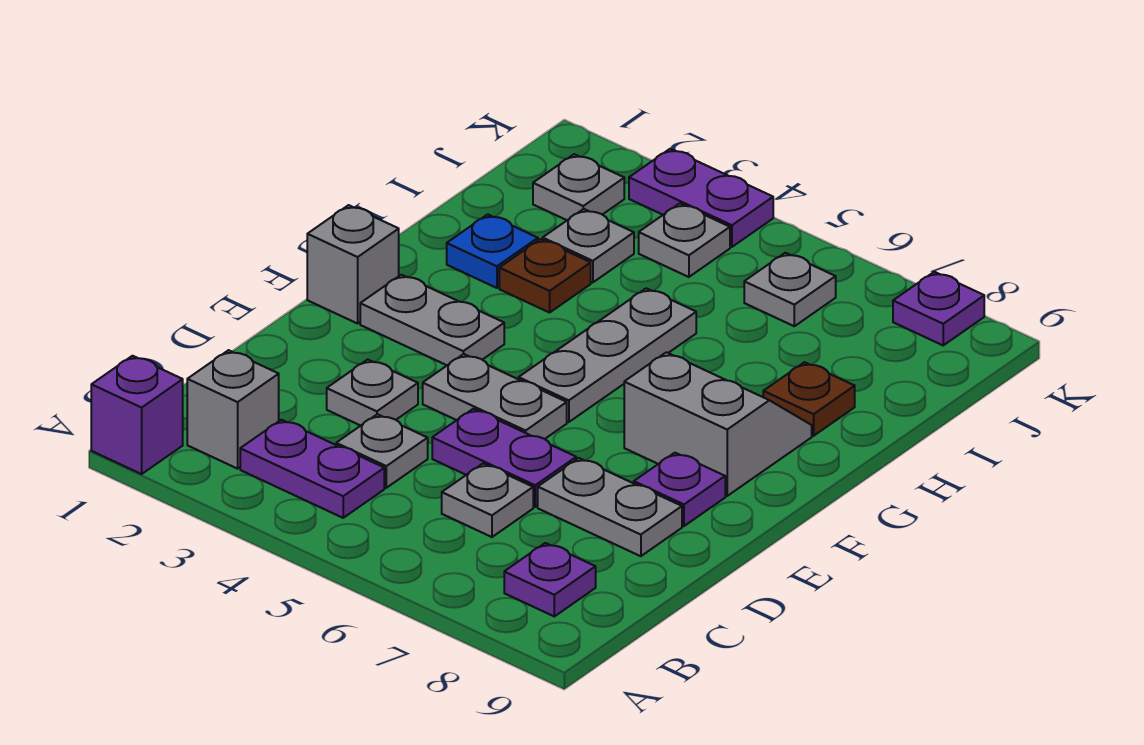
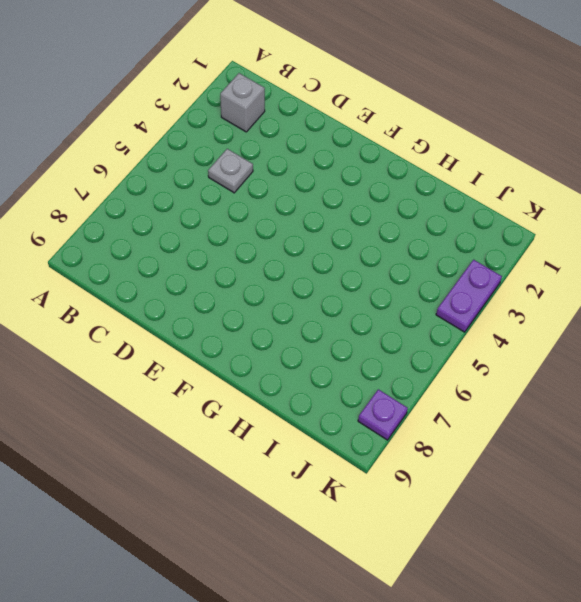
none -> purple 1x1 brick [91,356,183,474]
none -> purple 1x2 plate [240,420,384,518]
none -> purple 1x1 plate [504,543,596,616]

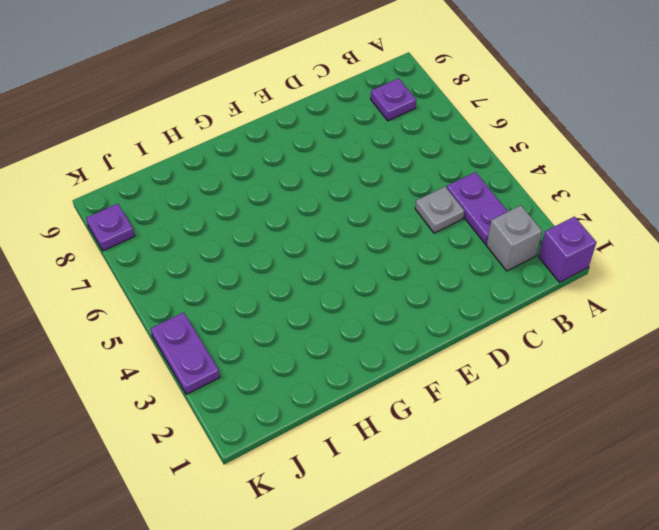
none -> grey 1x1 plate [442,464,533,537]
none -> grey 1x1 plate [327,360,418,426]
none -> purple 1x2 plate [432,409,576,507]

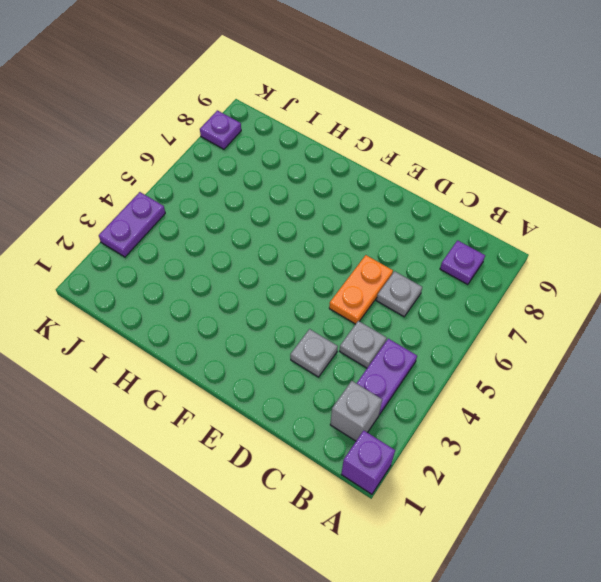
orange 1x2 plate [329,255,393,324] -> purple 1x2 plate [432,409,576,507]
none -> grey 1x2 plate [538,458,682,556]
none -> grey 1x2 plate [423,354,567,439]
none -> purple 1x1 plate [634,453,725,526]

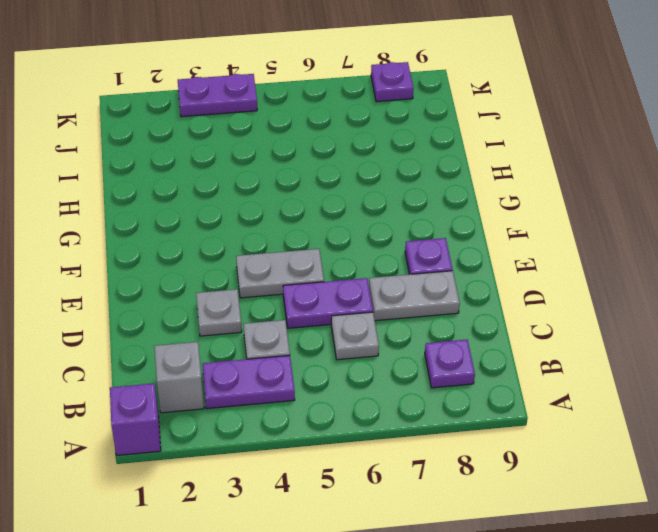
none -> grey 1x1 brick [307,205,399,324]
none -> grey 1x2 plate [360,275,504,365]
none -> grey 1x3 plate [519,288,696,422]

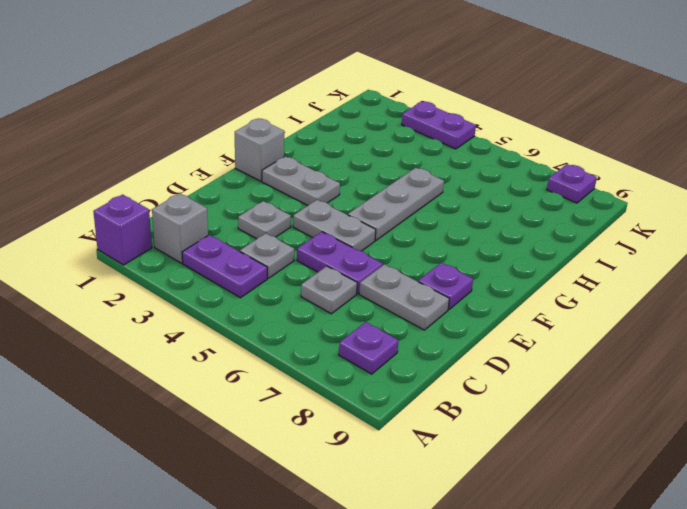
none -> grey 2x2 slope [624,352,812,496]
none -> blue 1x1 plate [447,214,538,288]
none -> brown 1x1 plate [499,239,591,313]

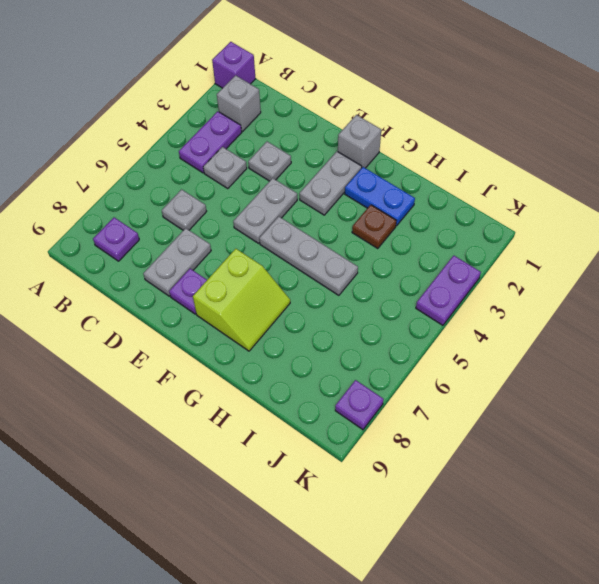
lime 2x2 slope [193,249,290,351] -> grey 2x2 slope [624,352,812,496]
blue 1x2 plate [345,167,415,226] -> blue 1x1 plate [447,214,538,288]
none -> purple 1x2 plate [432,409,576,507]
none -> brown 1x1 plate [763,362,855,436]
none -> grey 1x1 plate [543,209,634,283]

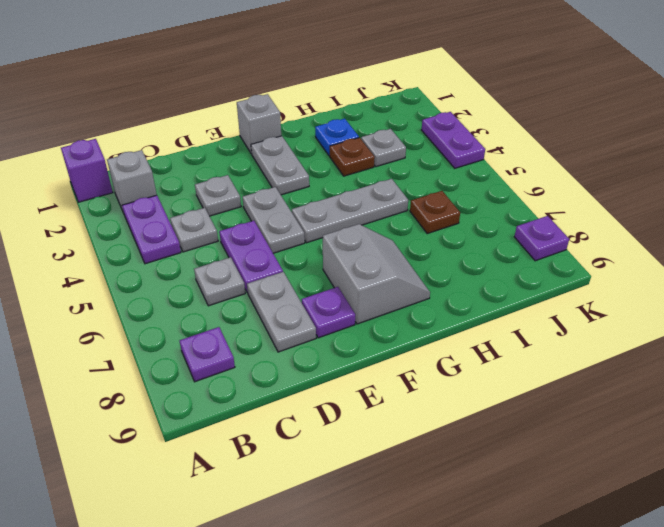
brown 1x1 plate [410,191,460,234] -> brown 1x1 plate moved to [763,362,855,436]
none -> grey 1x1 plate [533,154,624,220]
none -> grey 1x1 plate [639,204,730,277]
none -> grey 1x1 plate [744,253,836,326]

